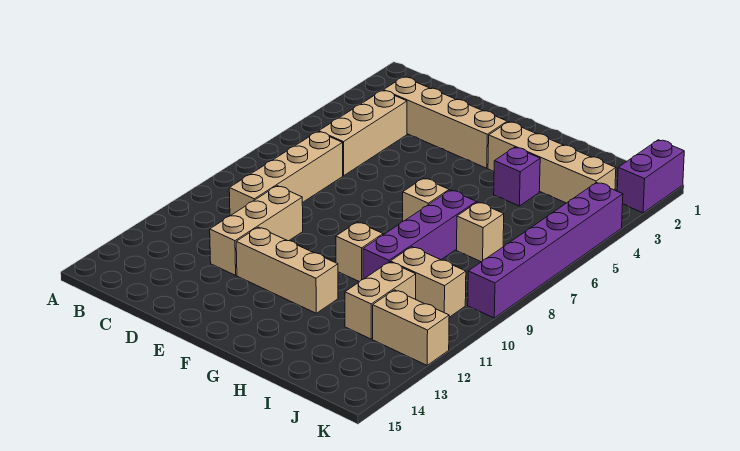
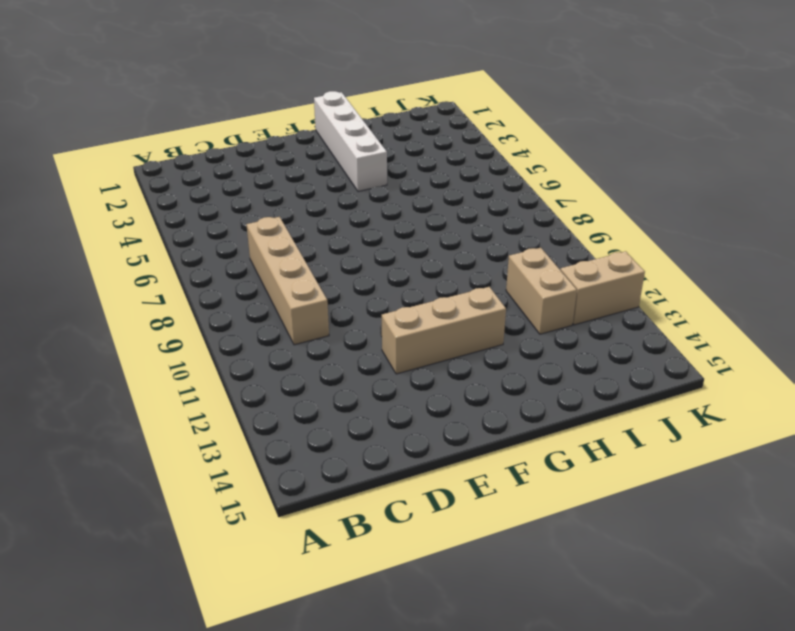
white 1x4 brick [314,91,387,192] -> tan 1x4 brick [488,122,616,203]
none -> tan 1x4 brick [383,77,507,168]
none -> tan 1x3 brick [319,90,407,176]
none -> tan 1x3 brick [210,186,303,275]

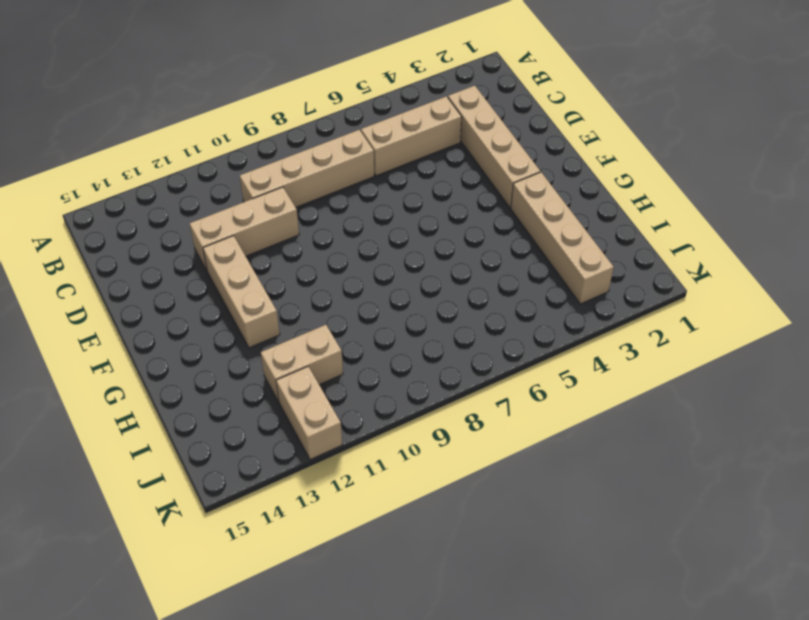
none -> tan 1x1 brick [403,178,449,221]
none -> tan 1x1 brick [336,222,383,282]
none -> purple 1x1 brick [494,147,540,206]

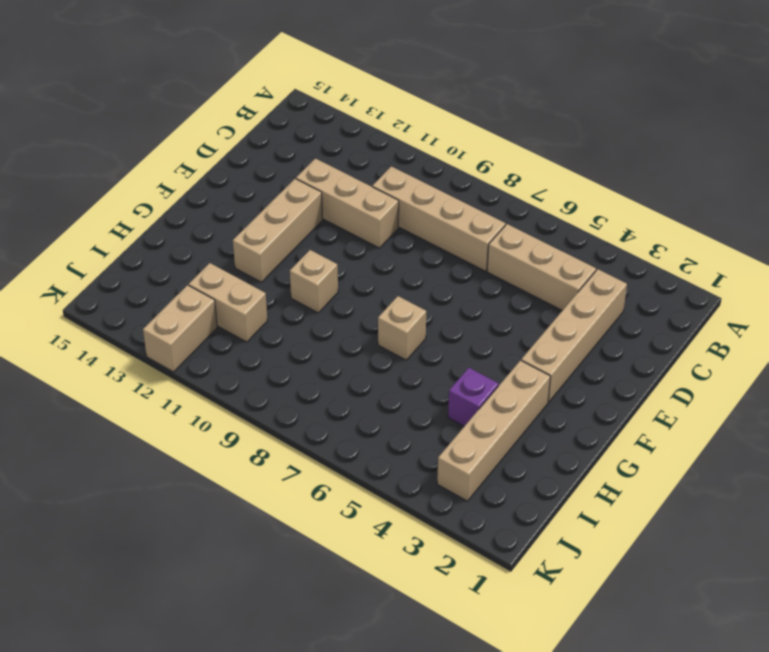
none -> purple 1x4 brick [363,190,476,279]
none -> tan 1x1 brick [457,202,504,262]
none -> tan 1x2 brick [390,247,466,317]

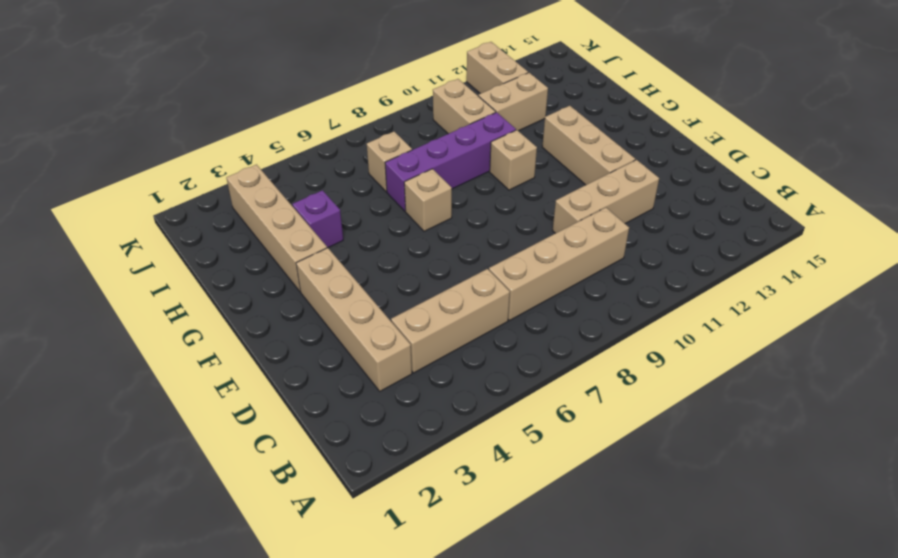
none -> purple 1x2 brick [617,140,684,213]
none -> purple 1x6 brick [468,183,623,318]

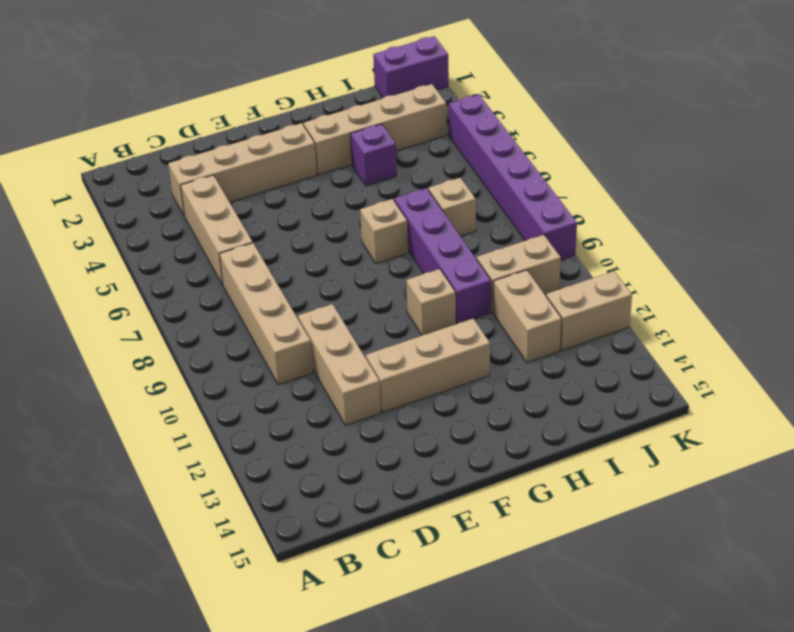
purple 1x2 brick [373,36,449,98] -> purple 1x2 brick turned to [617,140,684,213]

